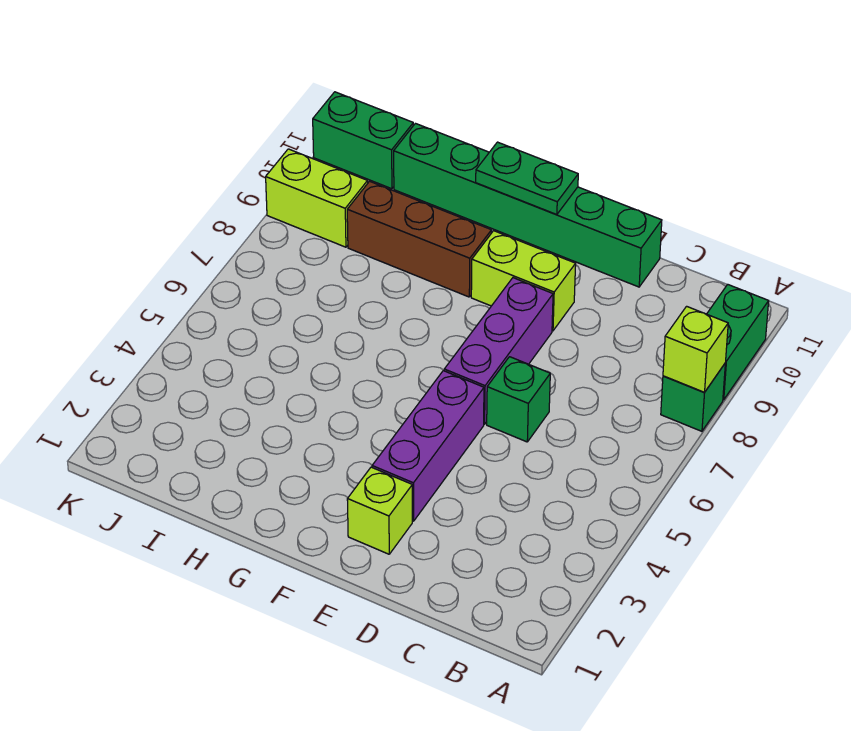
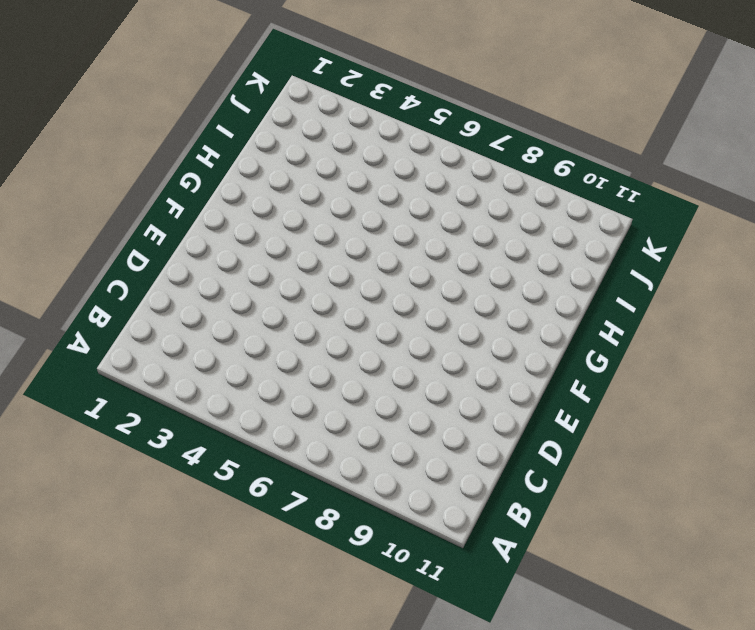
none -> green 1x1 brick [661,364,725,431]
none -> green 1x2 brick [707,284,769,400]
none -> green 1x1 brick [487,357,550,442]

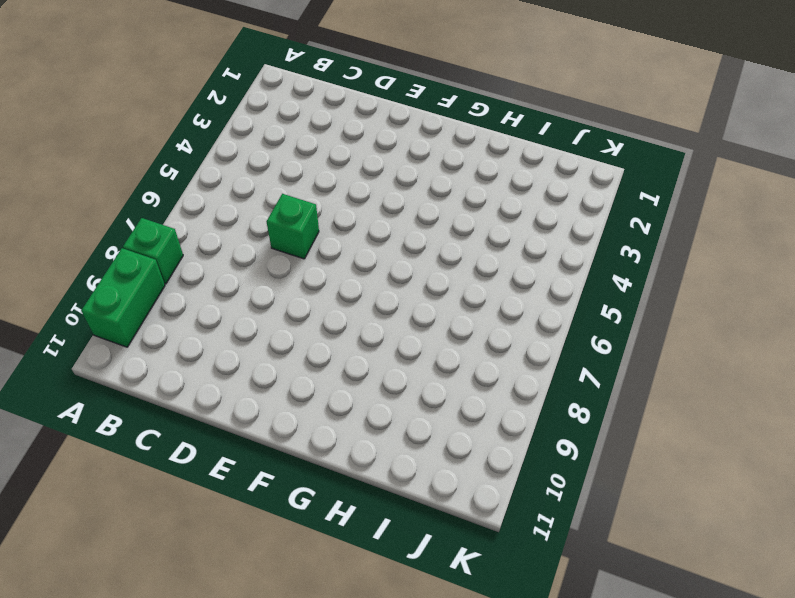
none -> green 1x6 brick [394,124,662,287]
none -> lime 1x1 brick [347,467,412,554]
none -> purple 1x3 brick [372,371,484,521]

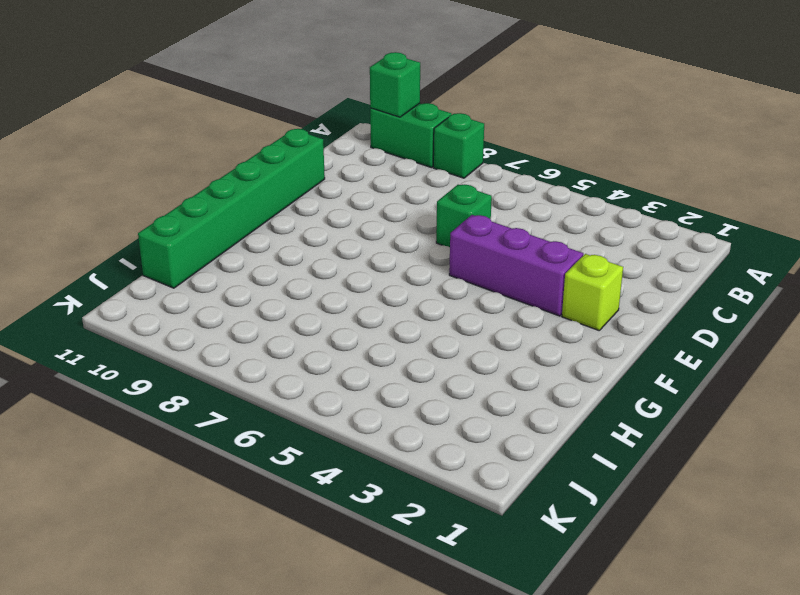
green 1x1 brick [370,52,420,117] -> none
none -> purple 1x3 brick [444,278,553,424]
none -> lime 1x2 brick [471,231,576,331]
none -> brown 1x3 brick [347,181,492,297]

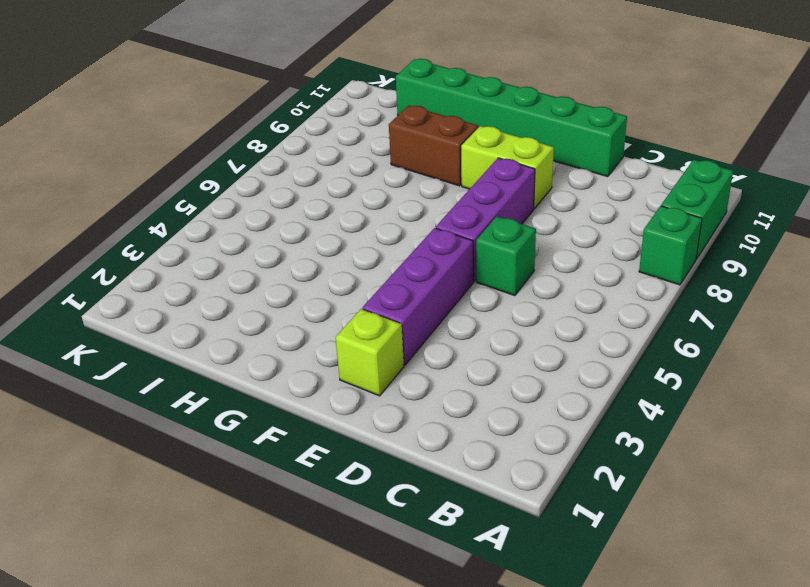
brown 1x2 brick [389,106,478,186] -> brown 1x3 brick [347,181,492,297]
none -> lime 1x2 brick [266,149,368,247]
none -> green 1x2 brick [313,92,413,189]
none -> lime 1x1 brick [663,306,728,392]

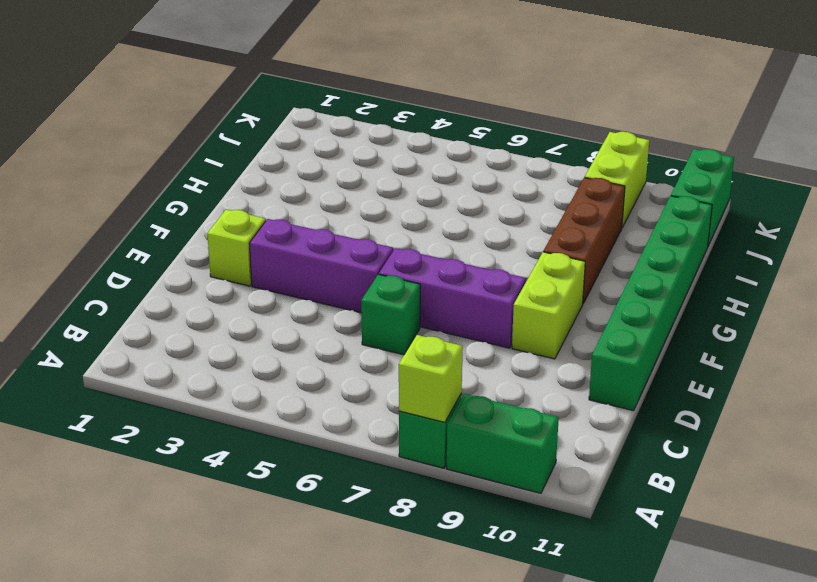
none -> green 1x2 plate [476,142,578,215]

